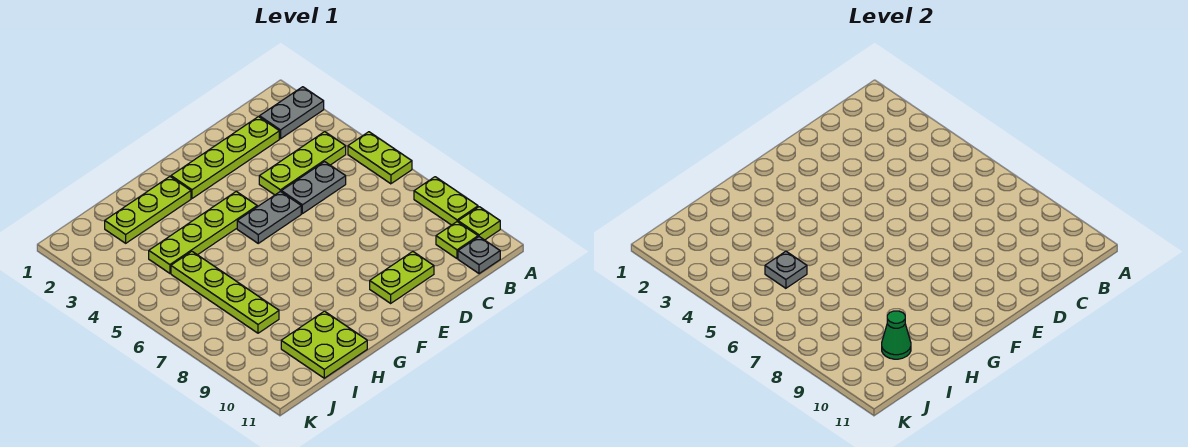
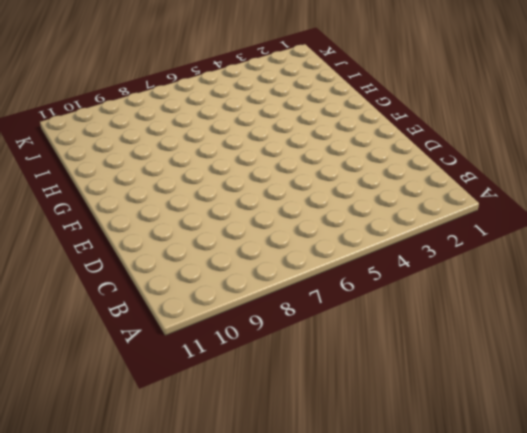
none -> grey 1x2 plate [260,87,324,139]
none -> lime 1x2 plate [348,132,412,184]
none -> lime 1x2 plate [414,177,478,225]

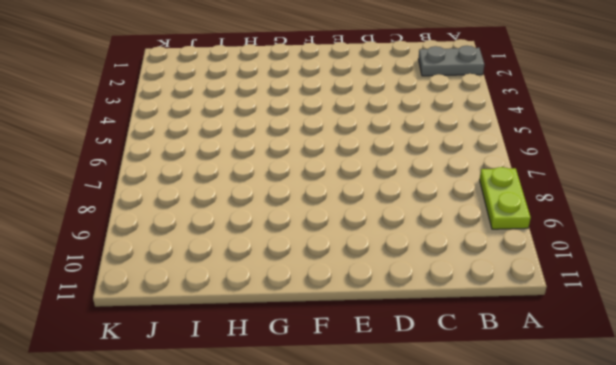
none -> lime 1x2 plate [348,132,412,184]
none -> lime 1x1 plate [458,207,500,240]
none -> lime 1x3 plate [259,132,346,195]

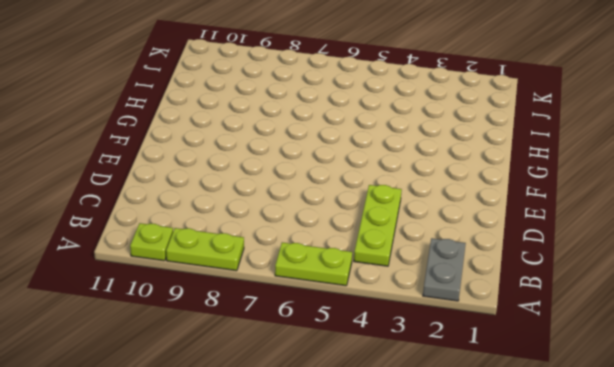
none -> lime 1x1 plate [436,222,478,259]
none -> grey 1x1 plate [458,237,500,274]
none -> lime 1x4 plate [171,117,279,198]

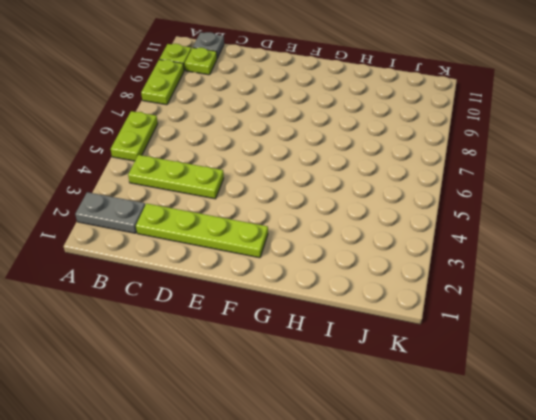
none -> grey 1x2 plate [281,162,346,214]
none -> lime 1x2 plate [370,252,434,303]
none -> grey 1x2 plate [237,191,301,243]

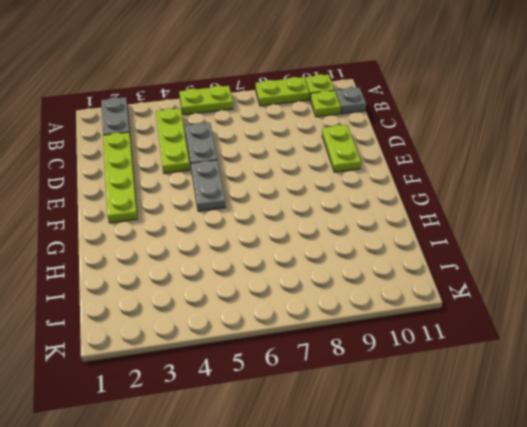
none -> lime 1x4 plate [149,191,257,273]
none -> lime 1x3 plate [105,177,191,243]
none -> lime 2x2 plate [281,311,367,378]

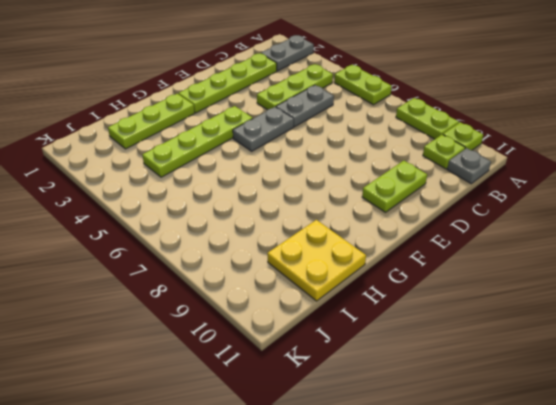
yellow 2x2 plate [267,220,366,301] -> lime 2x2 plate [281,311,367,378]
none -> lime 1x4 plate [171,251,279,333]
none -> grey 1x1 plate [765,251,807,288]
none -> green 1x1 cone [882,311,911,359]

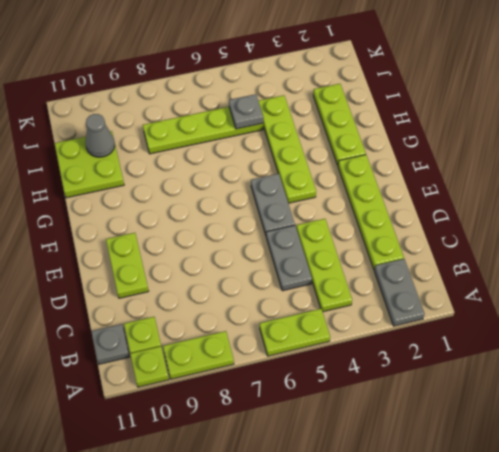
grey 1x1 cone [86,114,115,157] -> green 1x1 cone [882,311,911,359]

